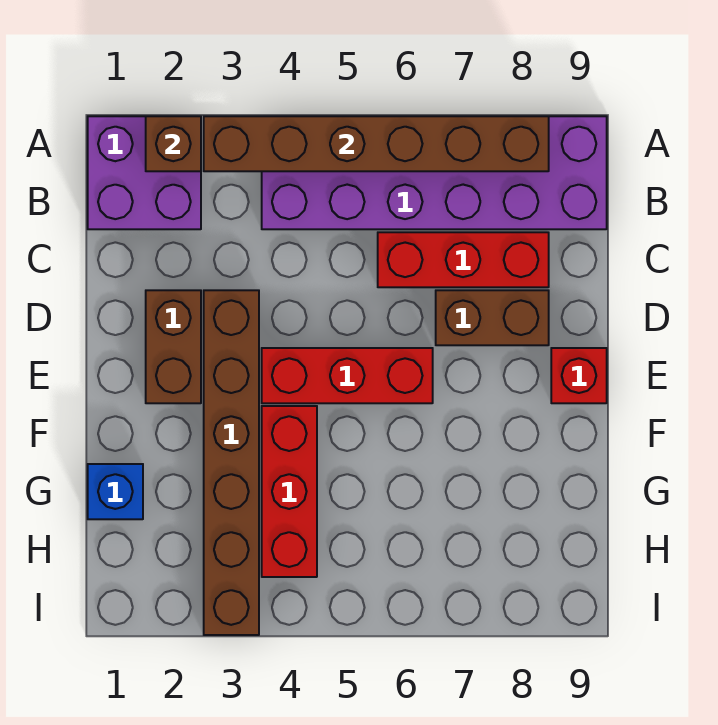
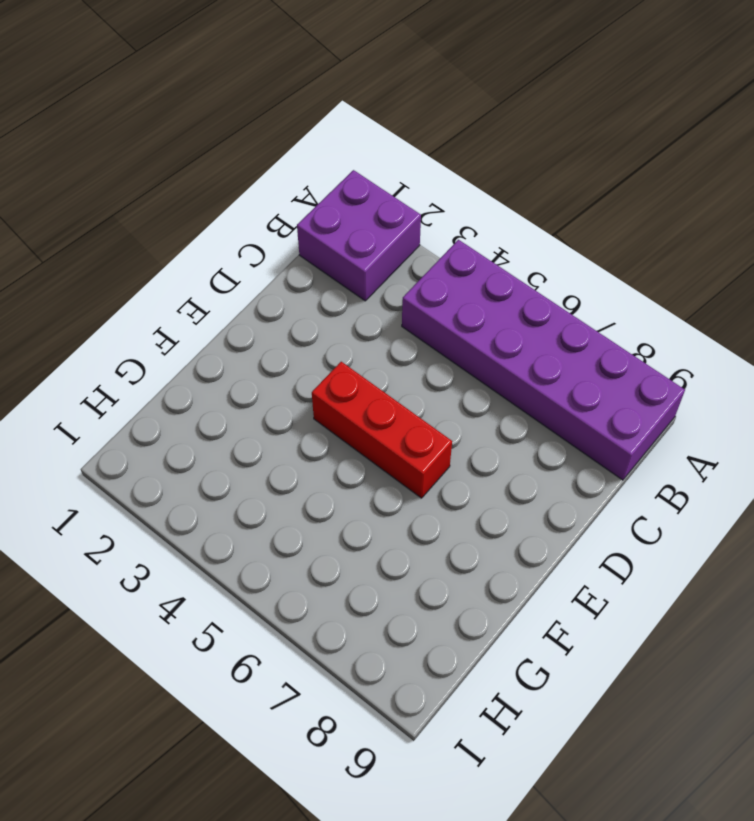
none -> red 1x3 brick [378,232,549,287]
none -> brown 1x2 brick [146,290,201,403]
none -> brown 1x6 brick [204,290,259,635]

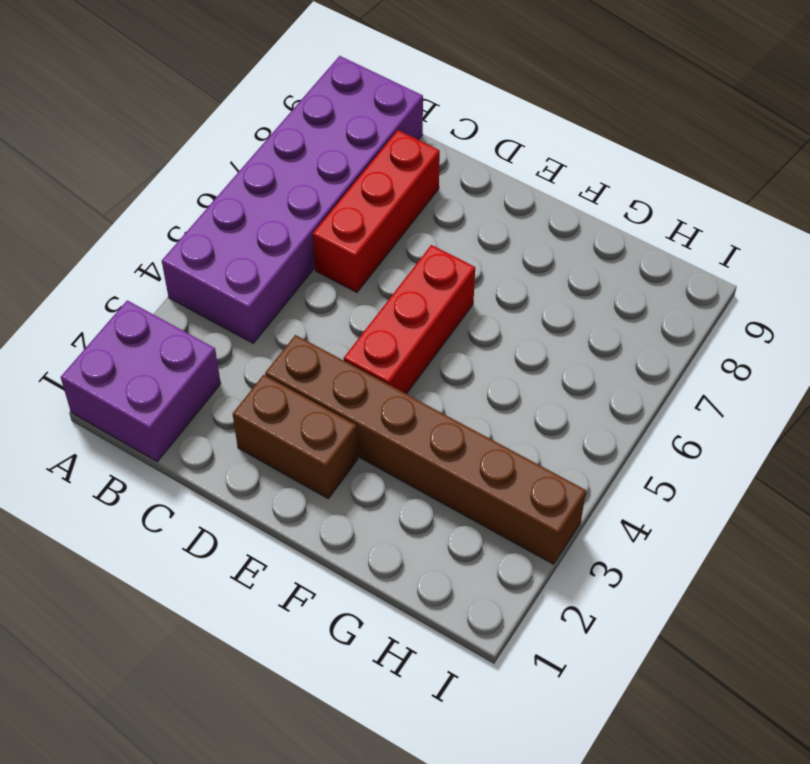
none -> brown 1x2 brick [436,290,549,345]
none -> red 1x1 brick [551,348,607,403]
none -> red 1x3 brick [262,406,317,577]

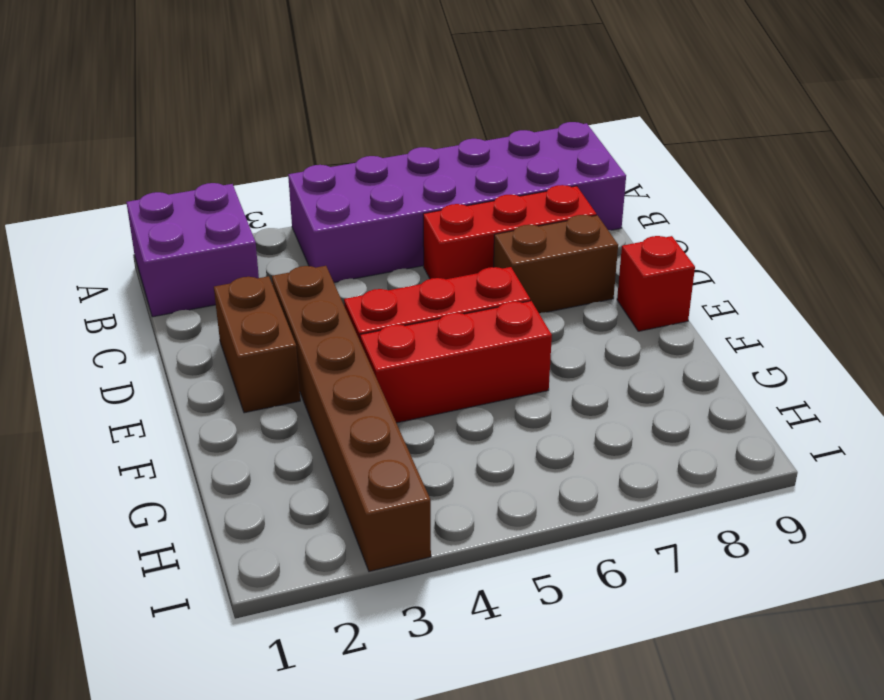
red 1x3 brick [360,301,552,423] -> red 1x3 brick turned to [262,406,317,577]
none -> blue 1x1 brick [88,464,143,519]
none -> brown 1x1 brick [146,116,201,171]
none -> brown 1x6 brick [204,116,549,171]

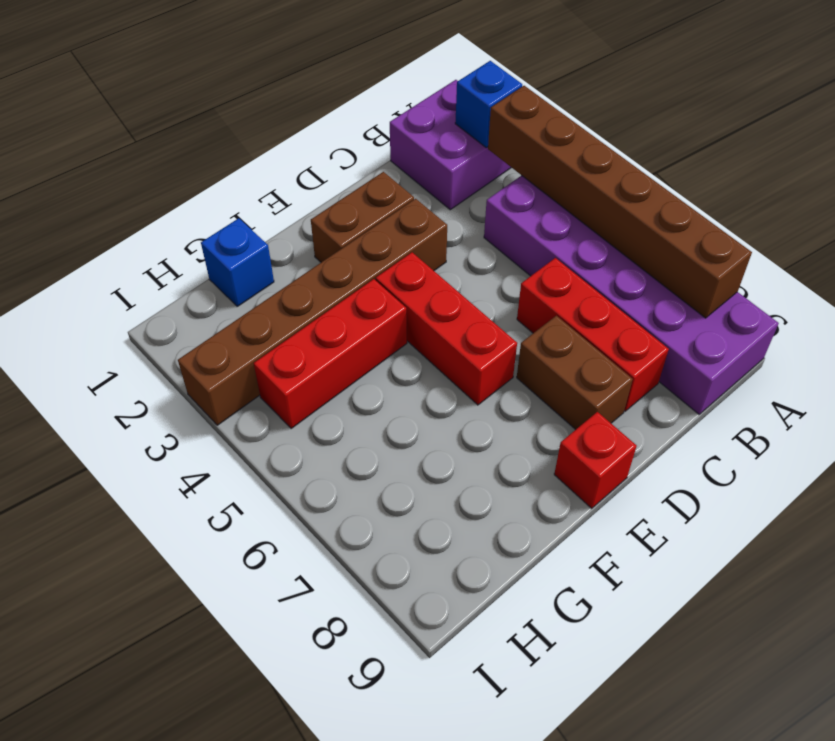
blue 1x1 brick [455,61,522,148] -> brown 1x1 brick [146,116,201,171]

